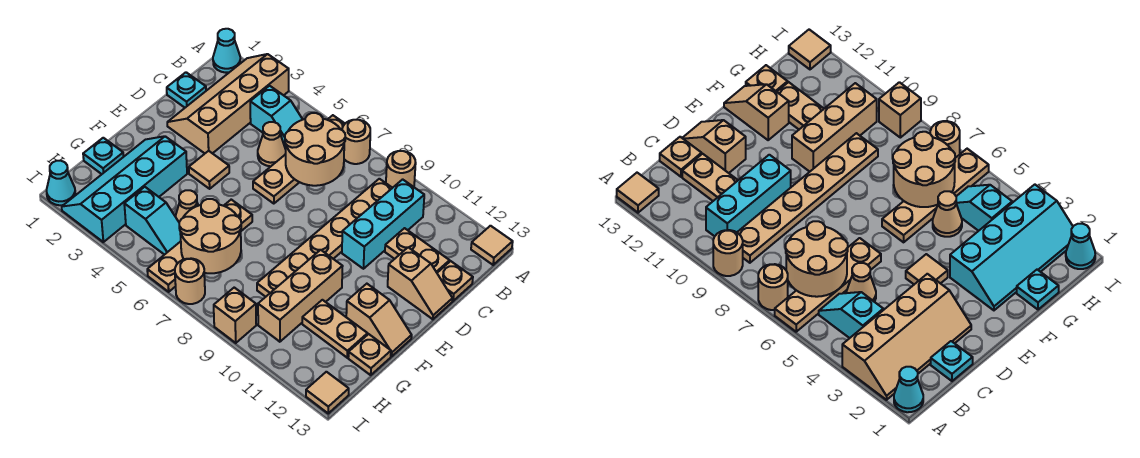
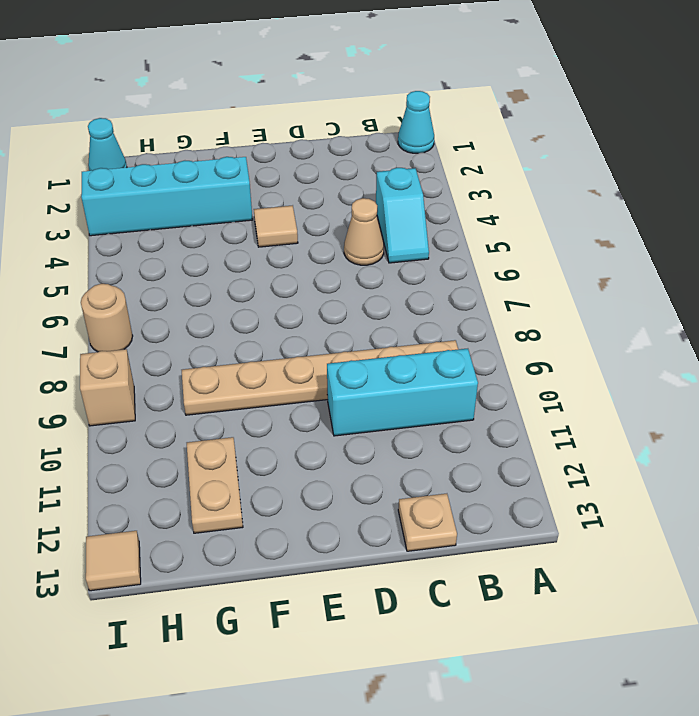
none -> tan 2x4 slope [167,54,289,153]
none -> tan 1x4 plate [253,115,345,204]
none -> tan 1x1 round brick [342,120,370,164]
none -> tan 1x1 round brick [386,151,416,188]

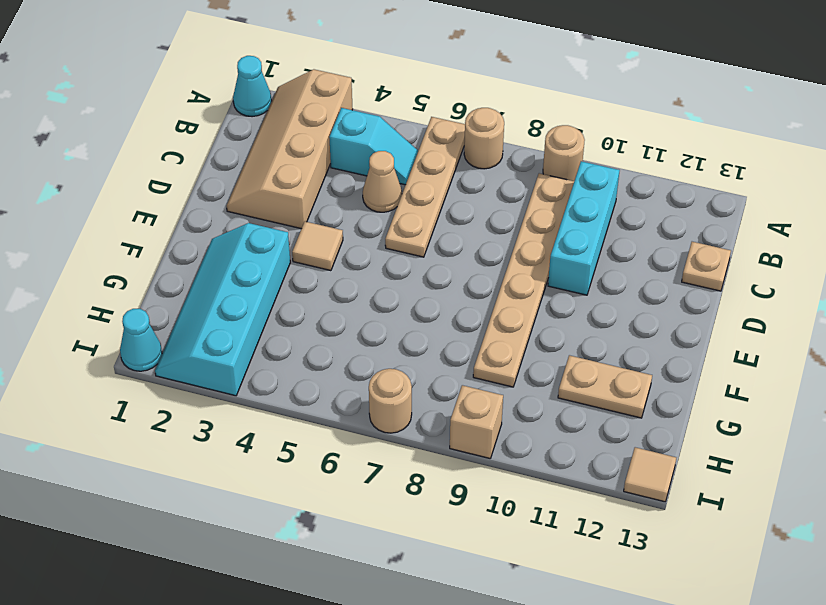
none -> tan 1x1 tile [471,226,513,265]
none -> cyan 1x1 plate [167,72,206,108]
none -> tan 1x2 plate [385,228,450,273]
none -> tan 1x2 slope [388,247,452,319]

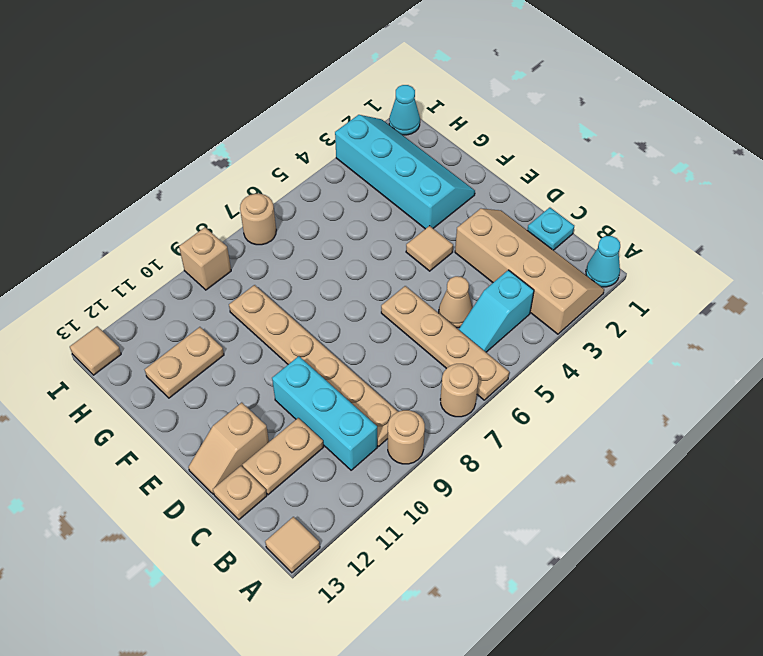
none -> tan 1x4 plate [147,200,252,292]
none -> tan 1x3 brick [258,250,343,342]
none -> tan 1x2 slope [346,284,412,356]
none -> cyan 1x1 plate [83,138,124,174]

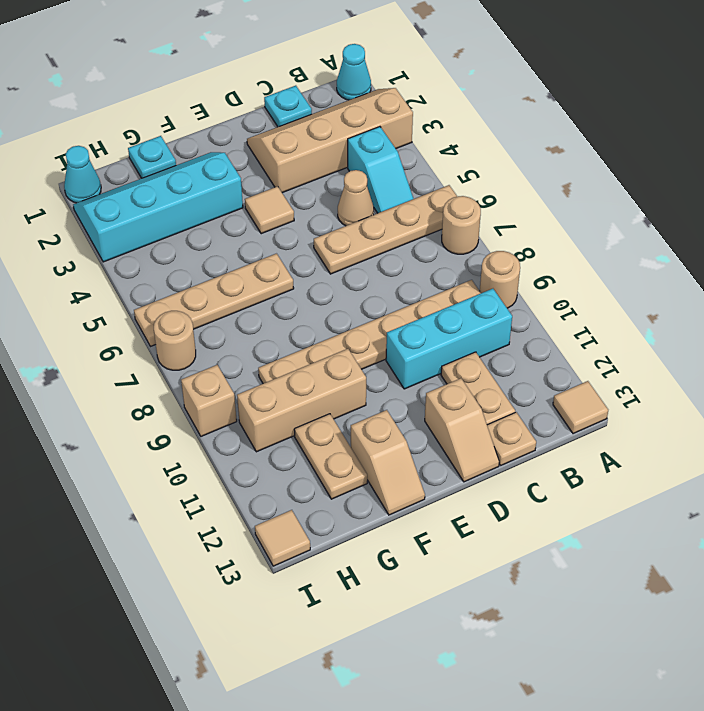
none -> tan 1x1 cone [175,190,198,222]
none -> tan 1x1 plate [348,334,391,375]
none -> cyan 1x2 slope [124,187,181,255]
none -> tan 2x2 round brick [285,113,345,186]

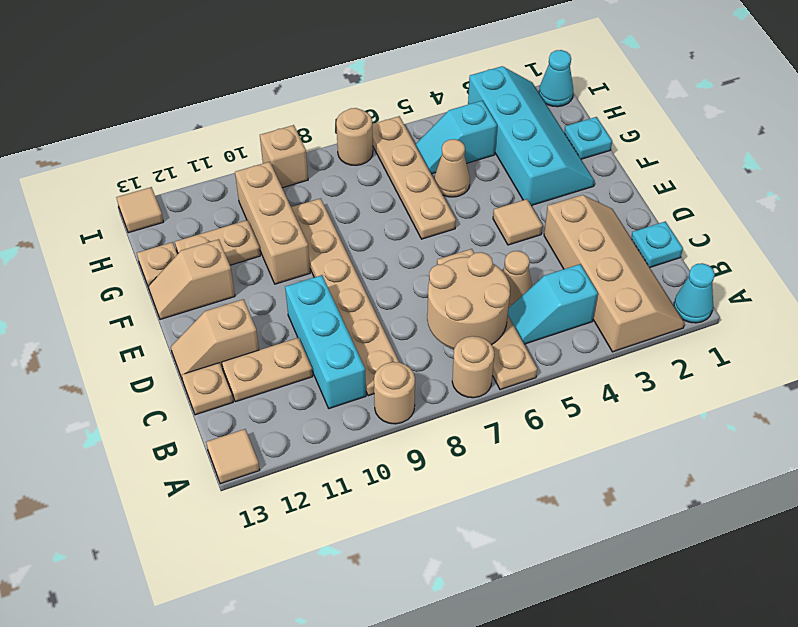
none -> tan 2x2 round brick [179,199,241,273]

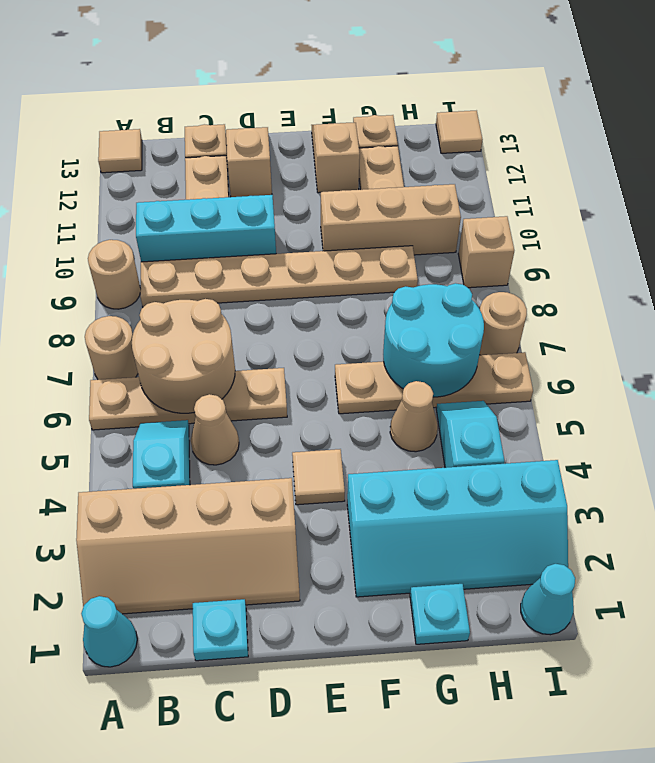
cyan 2x2 round brick [383,283,484,397] -> tan 2x2 round brick [179,199,241,273]

